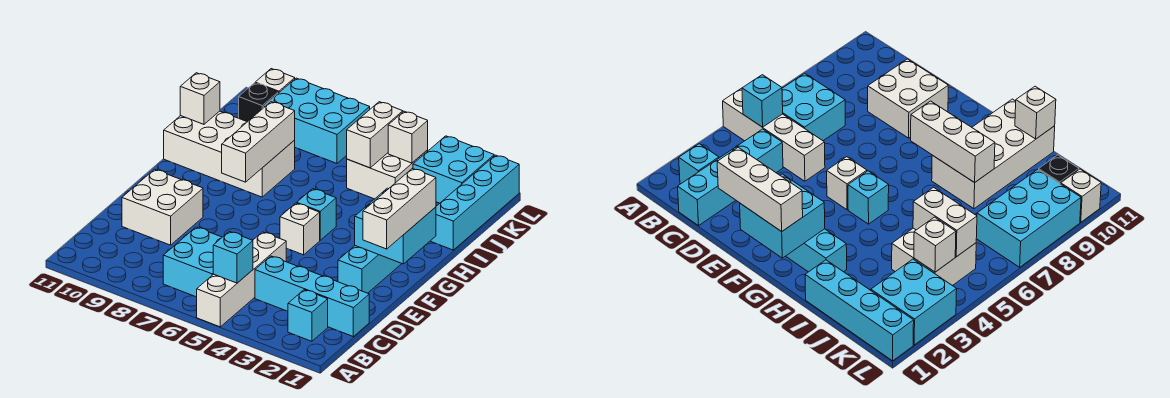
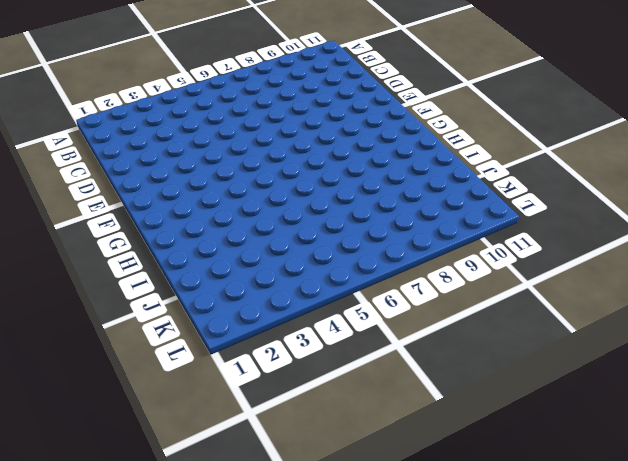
none -> white 1x4 brick [197,232,286,327]
none -> cyan 1x1 brick [288,290,328,341]
none -> cyan 2x2 brick [163,227,222,297]

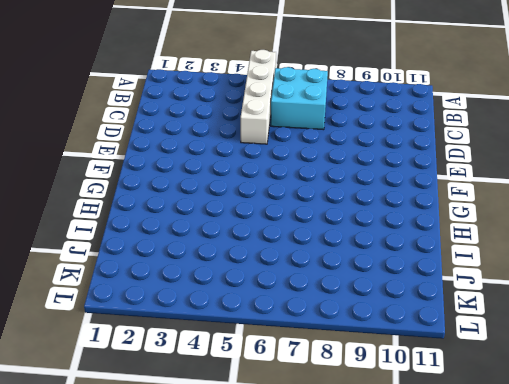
none -> cyan 1x1 brick [288,290,328,341]
none -> cyan 1x4 brick [255,256,369,336]
none -> white 2x2 brick [122,169,203,245]

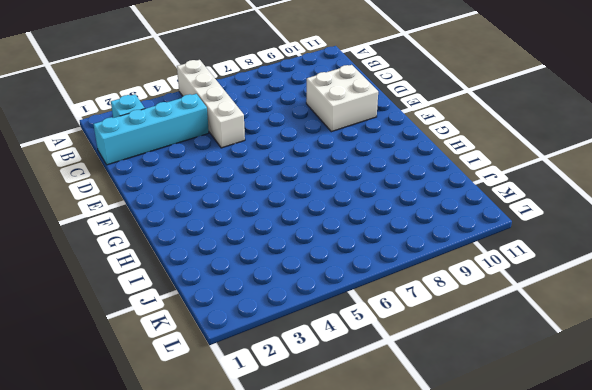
none -> cyan 2x2 brick [163,227,222,297]
none -> cyan 1x4 brick [338,246,402,293]
none -> white 1x1 brick [280,203,320,255]

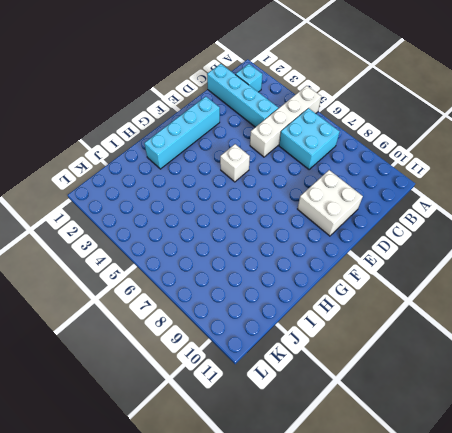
none -> cyan 1x1 brick [297,189,336,240]
none -> white 2x4 brick [164,111,295,197]
none -> cyan 1x4 brick [431,155,519,250]

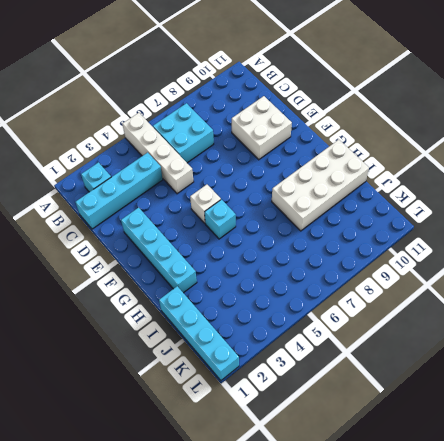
none -> white 2x2 brick [347,150,428,199]
none -> cyan 2x2 brick [413,136,494,203]
none -> cyan 2x3 brick [264,78,370,163]

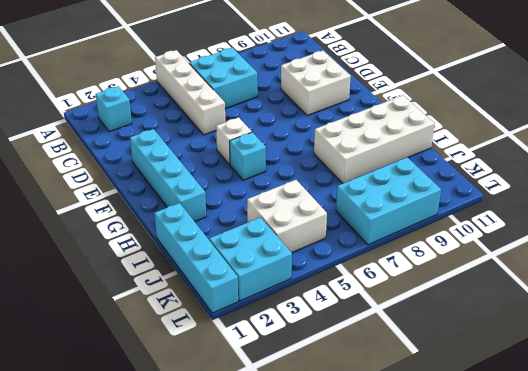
none -> cyan 1x4 brick [255,256,369,336]
none -> black 1x1 brick [239,83,278,122]
none -> white 1x1 brick [255,69,295,93]

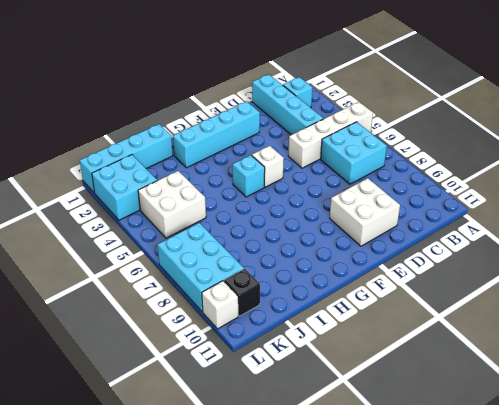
none -> white 2x4 brick [164,111,295,197]
none -> cyan 1x1 brick [213,231,253,283]
none -> cyan 2x2 brick [355,188,436,264]

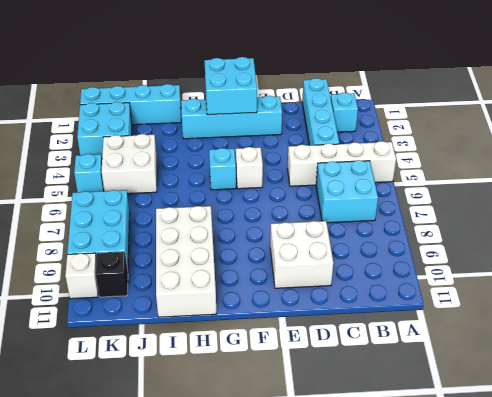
cyan 1x1 brick [74,154,104,192] -> cyan 1x1 brick moved to [213,231,253,283]
none -> white 1x3 brick [222,102,295,182]
none -> white 1x1 brick [180,73,220,124]
none -> white 1x2 brick [347,102,403,168]

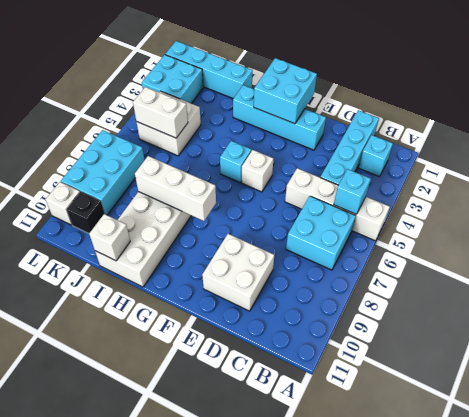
none -> white 1x1 brick [388,111,428,163]
none -> white 1x3 brick [363,169,436,249]

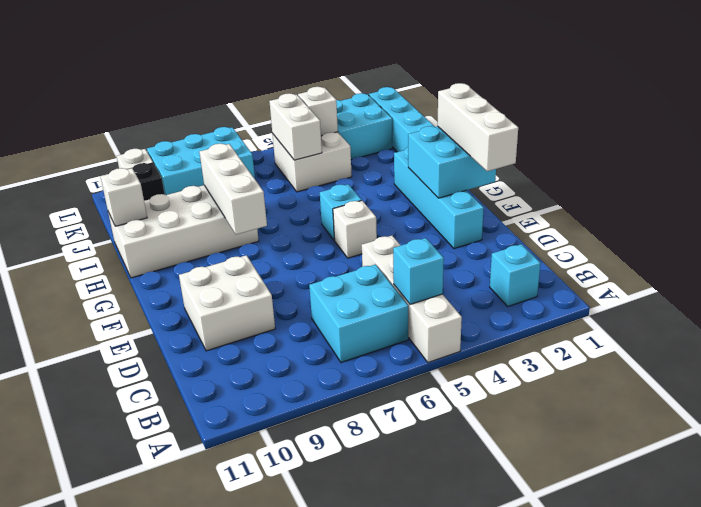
none -> cyan 1x4 brick [255,256,369,336]

